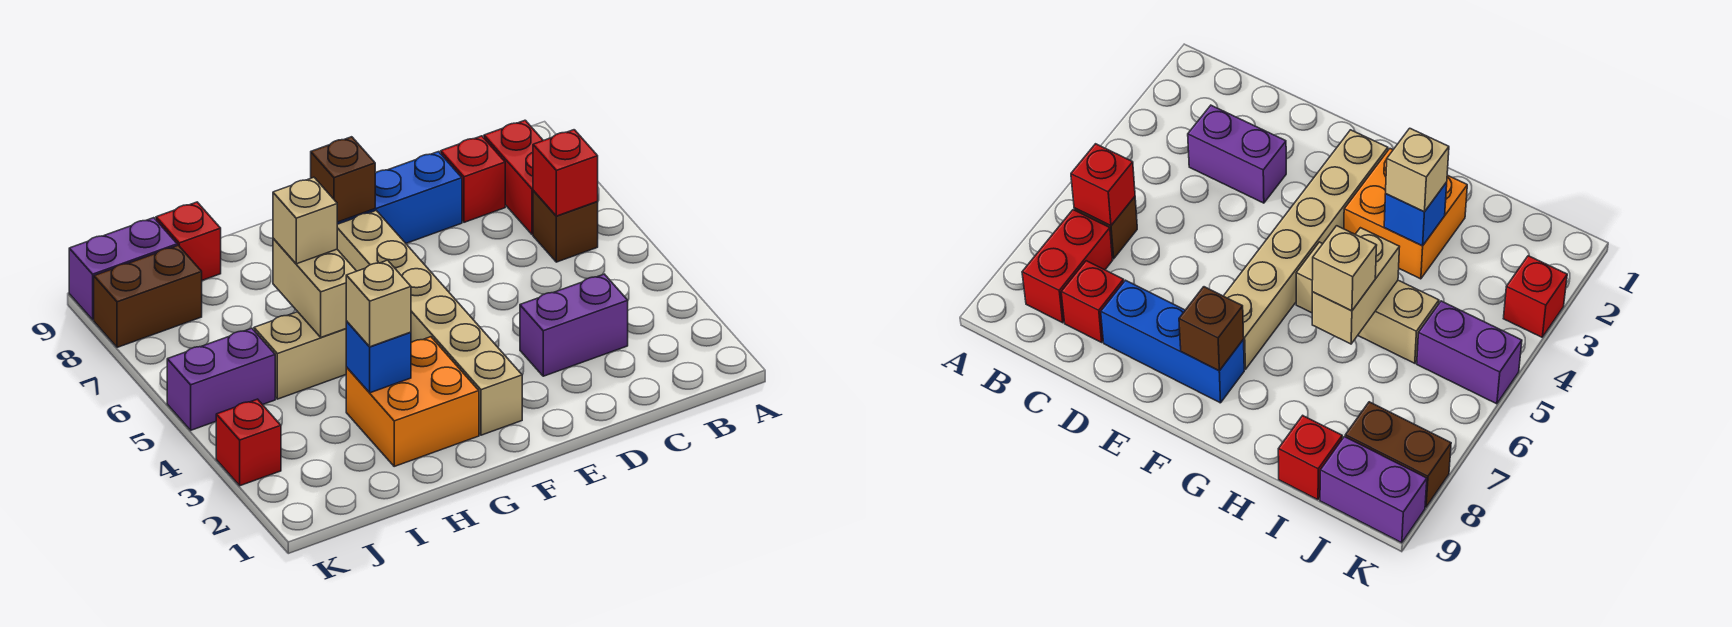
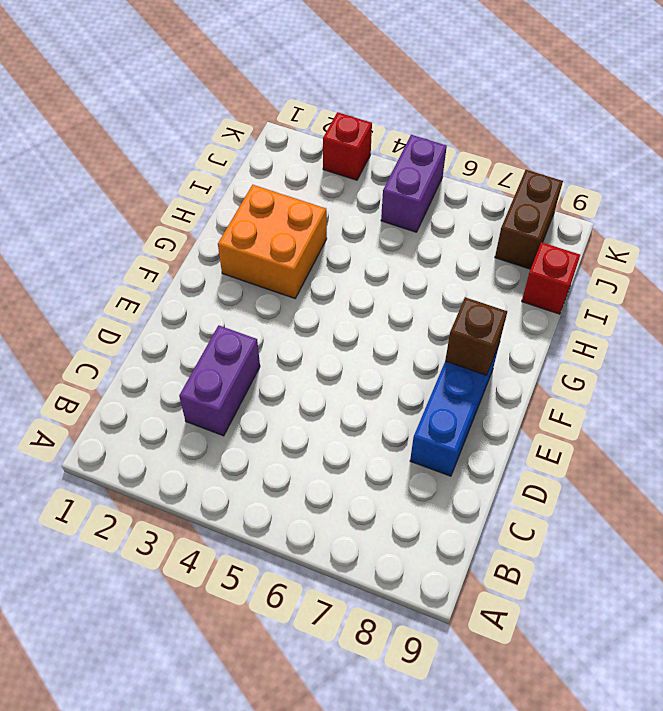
none -> brown 1x1 brick [533,190,598,262]
none -> red 1x2 brick [484,120,543,234]
none -> red 1x1 brick [441,136,505,222]

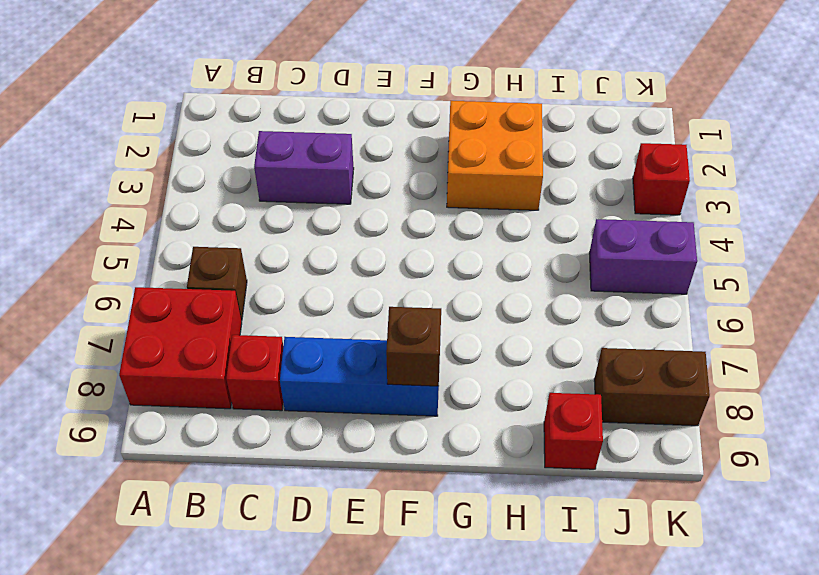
red 2x2 brick [119,287,242,409] -> red 1x2 brick [484,120,543,234]
none -> tan 1x6 brick [337,211,522,435]
none -> tan 1x3 brick [254,312,346,399]
none -> purple 1x2 brick [69,218,177,320]

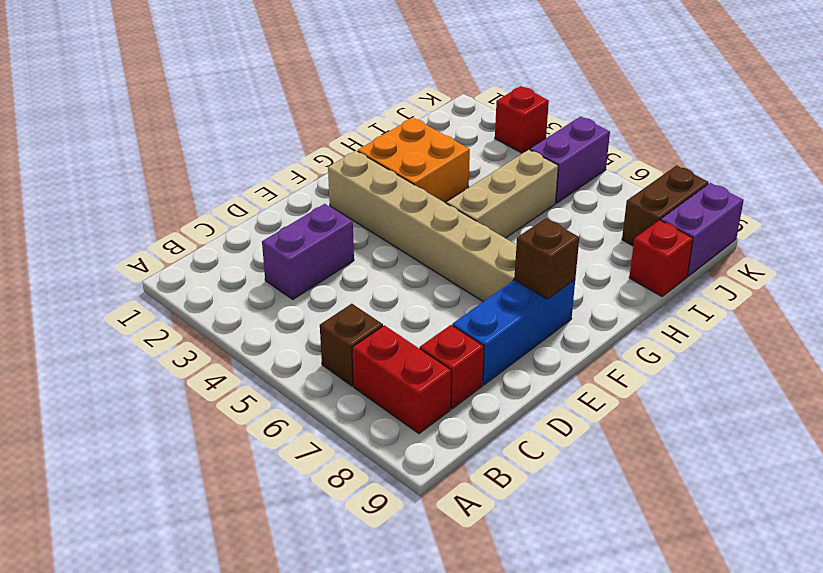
none -> red 1x1 brick [533,130,598,216]
none -> blue 1x1 brick [346,321,411,393]
none -> tan 1x2 brick [273,238,356,337]

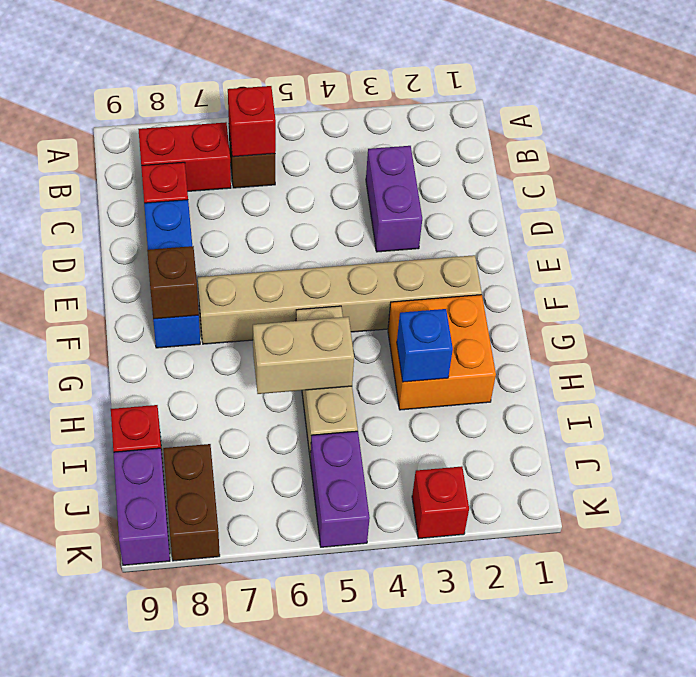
none -> tan 1x1 brick [346,260,411,347]
none -> tan 1x1 brick [273,177,337,264]

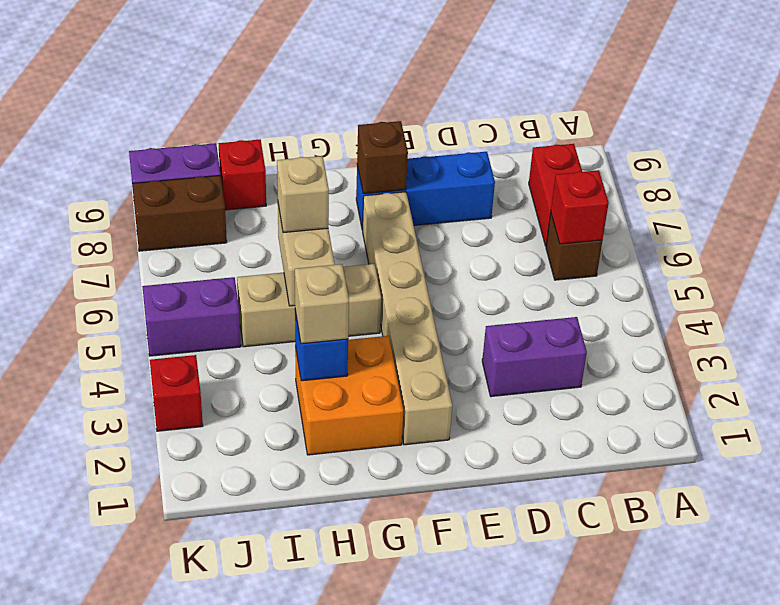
none -> red 1x1 brick [441,136,505,222]

